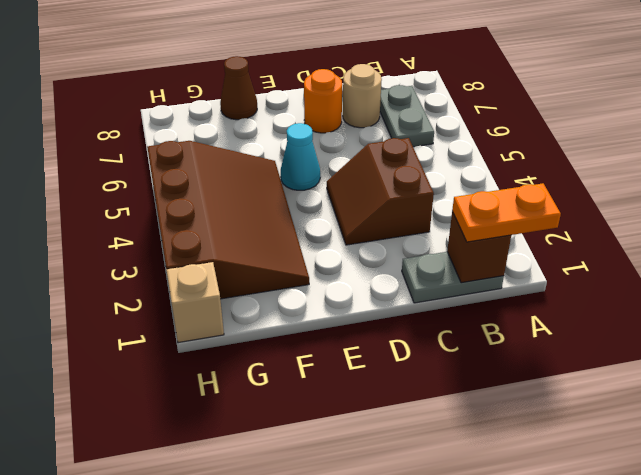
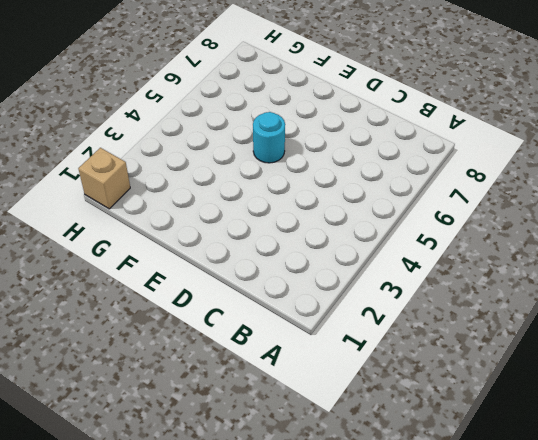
cyan 1x1 round brick [253,112,285,163] -> cyan 1x1 cone [281,123,320,190]
none -> grey 1x2 plate [402,252,504,303]
none -> grey 1x2 plate [380,85,434,147]

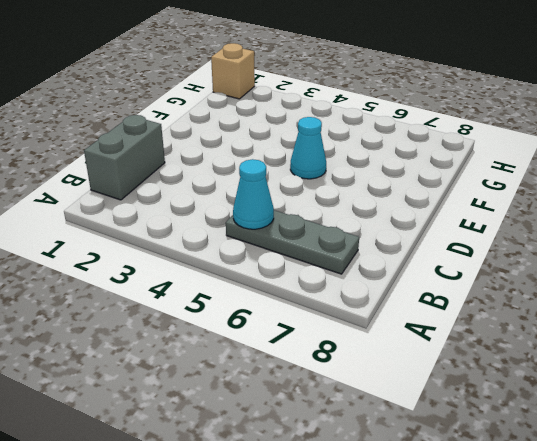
grey 1x2 brick [84,115,165,200] -> grey 1x2 plate [402,252,504,303]
grey 1x3 plate [226,210,359,274] -> grey 1x2 plate [380,85,434,147]
cyan 1x1 cone [233,159,274,229] -> none
none -> brown 2x2 slope [327,138,434,245]
none -> tan 1x1 round brick [343,64,382,128]

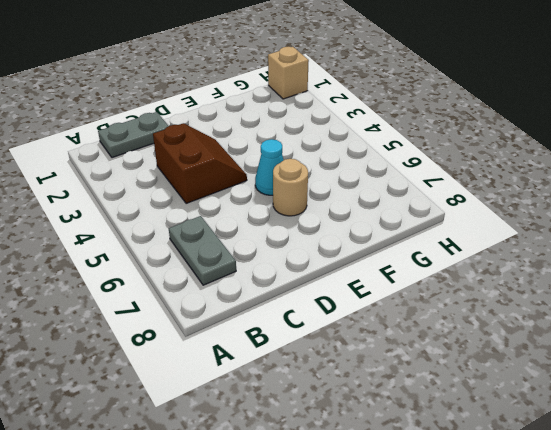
tan 1x1 round brick [273,159,308,216] -> tan 1x1 round brick moved to [343,64,382,128]
none -> orange 1x1 round brick [304,69,342,133]
none -> brown 3x4 slope [147,141,309,299]

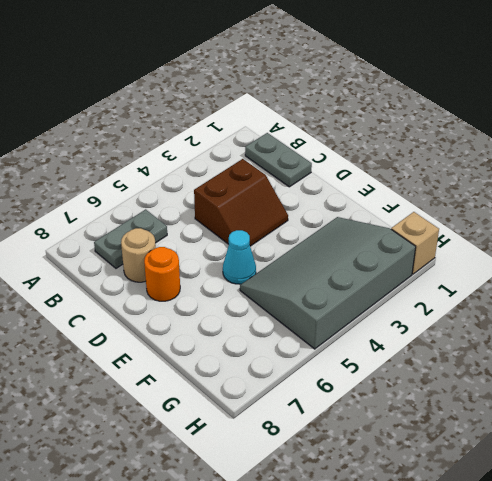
grey 3x4 slope [240,217,416,349] -> brown 3x4 slope [147,141,309,299]
none -> brown 1x1 cone [220,56,257,120]
none -> brown 1x1 brick [447,212,511,283]

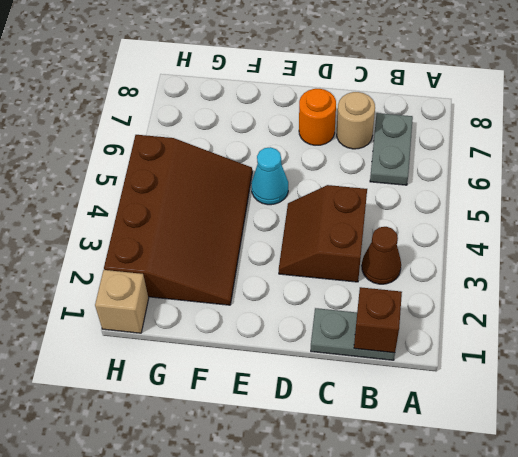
brown 1x1 cone [362,227,401,284] -> brown 1x1 cone moved to [220,56,257,120]
none -> orange 1x2 plate [452,183,561,242]

